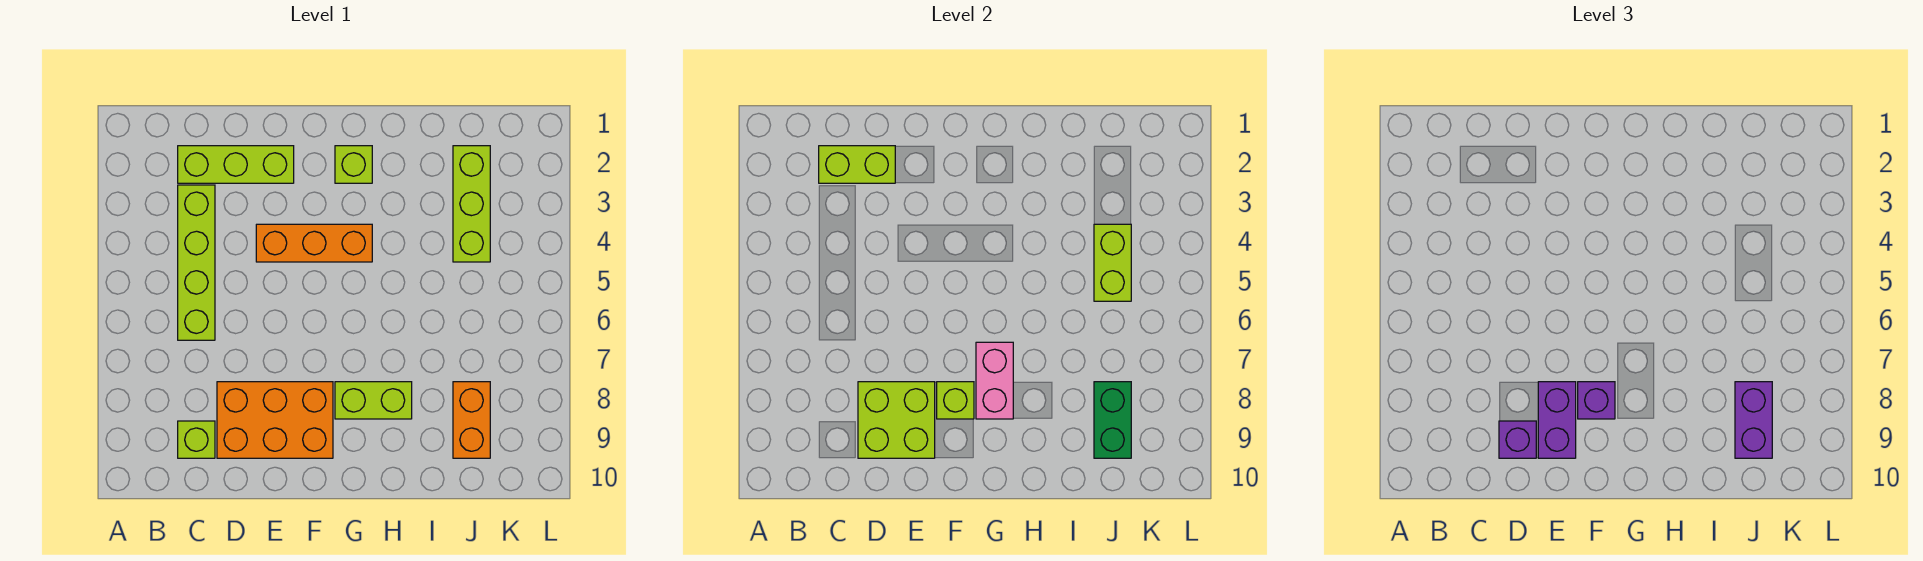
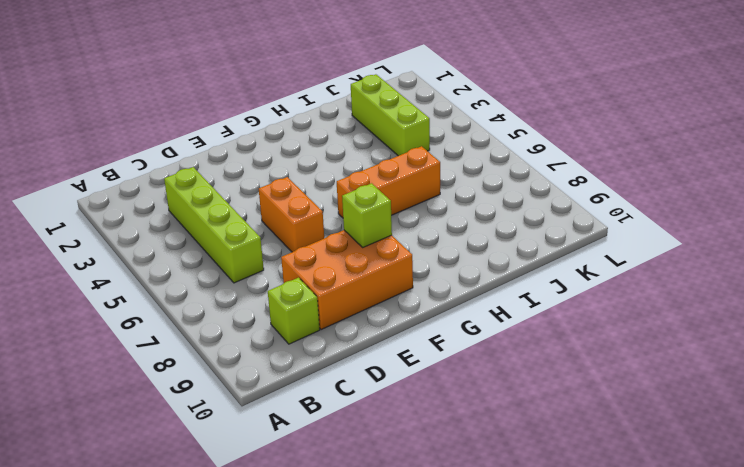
orange 1x2 brick [259,177,324,252] -> orange 1x2 brick moved to [453,382,490,458]
orange 1x3 brick [337,146,440,218] -> orange 1x3 brick moved to [256,224,372,262]
none -> lime 1x3 brick [178,146,294,183]
none -> lime 1x1 brick [335,146,372,183]
none -> lime 1x2 brick [335,382,412,419]

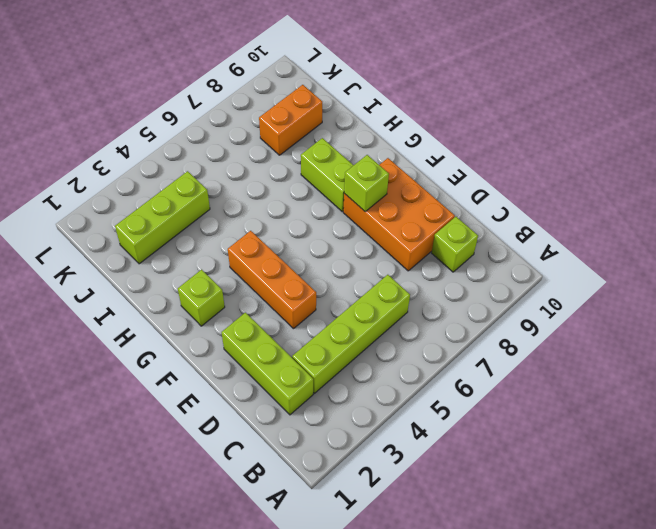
none -> lime 1x2 brick [819,146,895,183]
none -> lime 2x2 brick [858,382,935,458]
none -> pink 1x2 brick [976,342,1013,419]

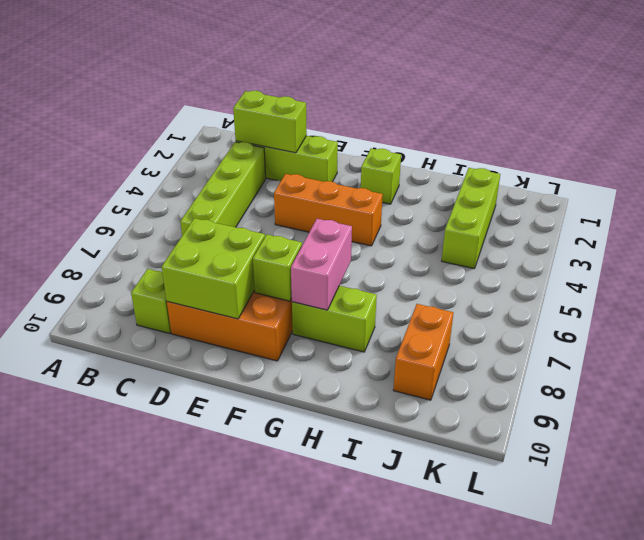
none -> lime 1x2 brick [1094,224,1131,301]
none -> green 1x2 brick [1094,382,1131,458]
none -> purple 1x1 brick [1499,421,1536,458]

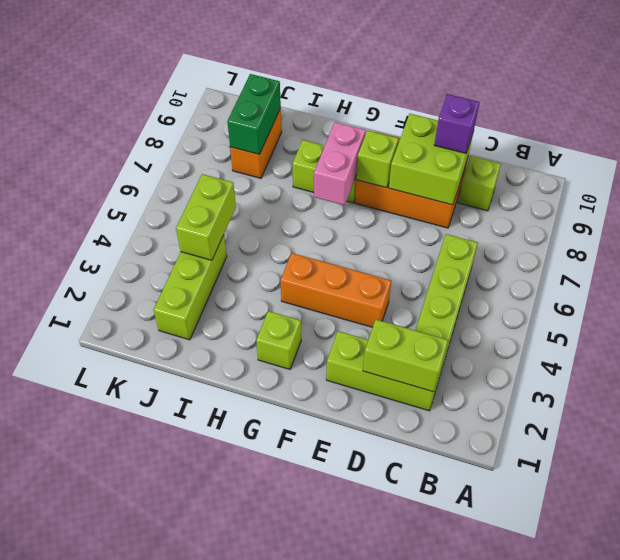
none -> purple 1x2 brick [1538,382,1576,458]
none -> purple 1x1 brick [1578,382,1615,419]
none -> purple 1x2 brick [1735,382,1772,458]

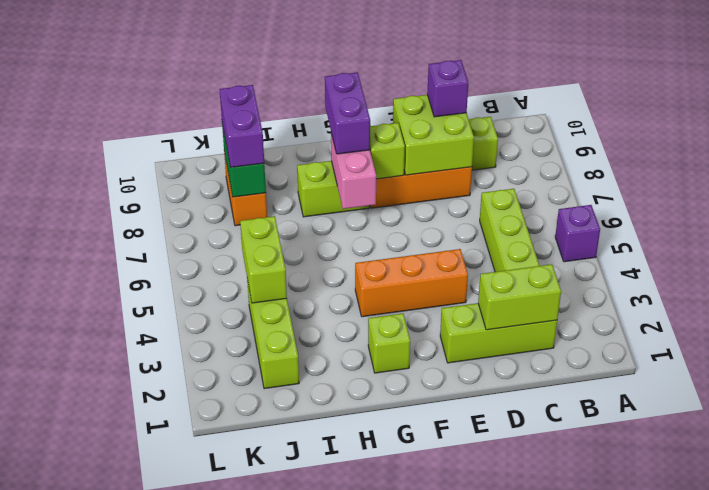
purple 1x1 brick [555,205,600,262] -> purple 1x1 brick moved to [1578,382,1615,419]
purple 1x2 brick [325,72,370,154] -> purple 1x2 brick moved to [1538,382,1576,458]

